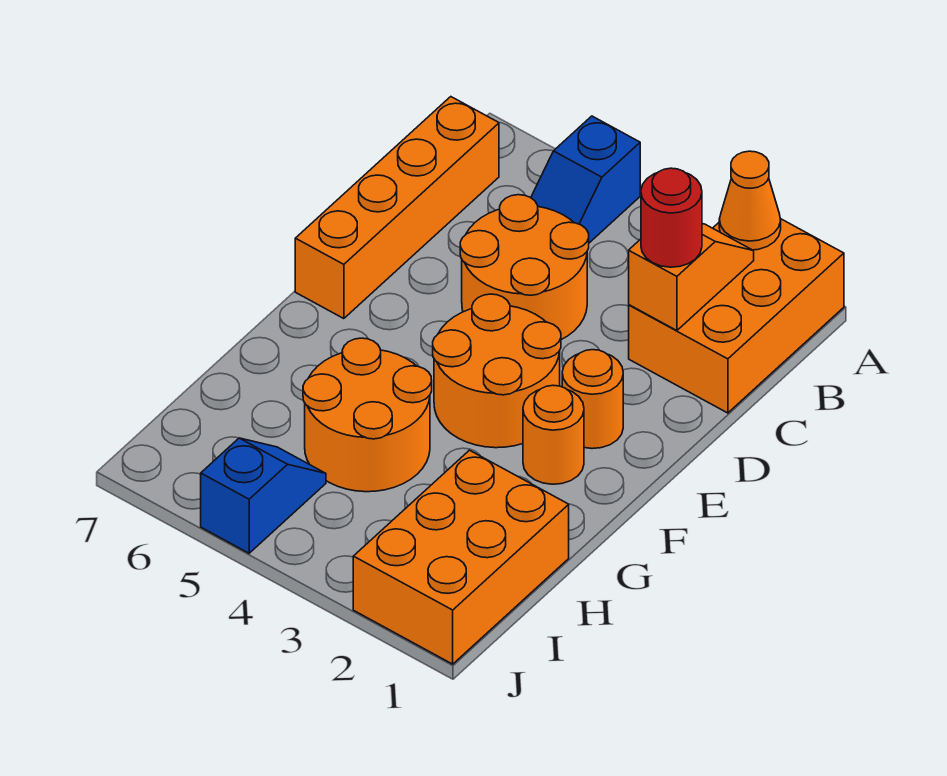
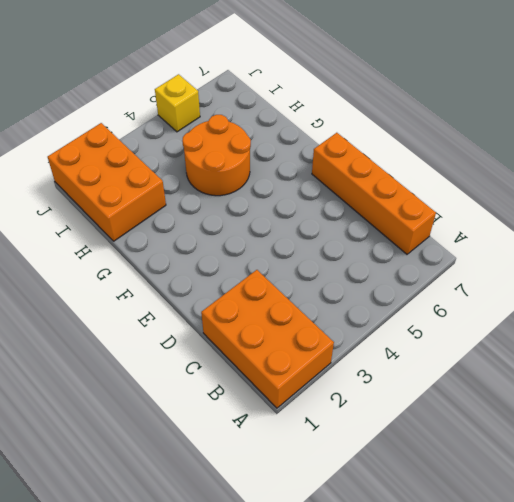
yellow 1x1 brick [155,74,200,132] -> blue 1x2 slope [201,438,326,553]
none -> blue 1x2 slope [531,116,640,243]
none -> orange 2x2 round brick [460,195,589,340]
none -> orange 1x1 round brick [562,350,623,449]

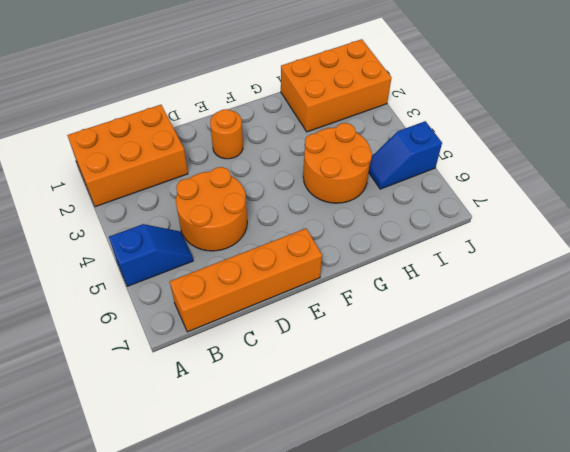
none -> orange 2x2 round brick [433,294,561,448]
none -> orange 1x1 round brick [523,385,584,484]
none -> orange 1x1 cone [719,151,781,250]

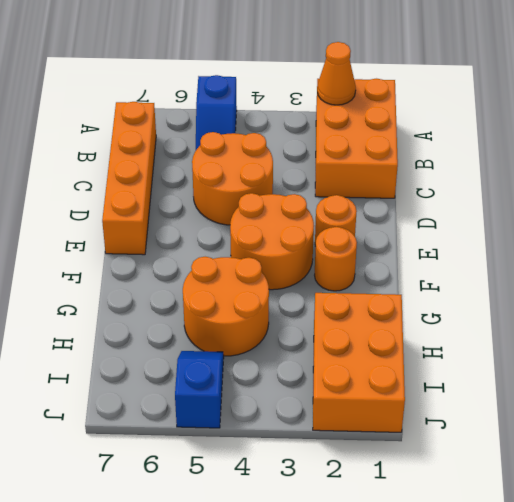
none -> orange 1x2 slope [629,224,754,331]
none -> red 1x1 round brick [641,168,702,267]

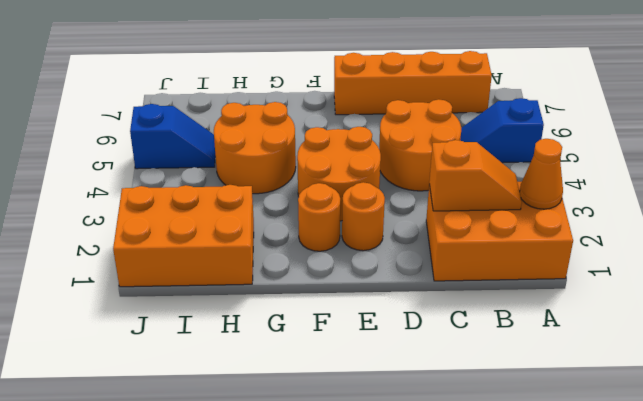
none -> red 1x1 round brick [641,168,702,267]

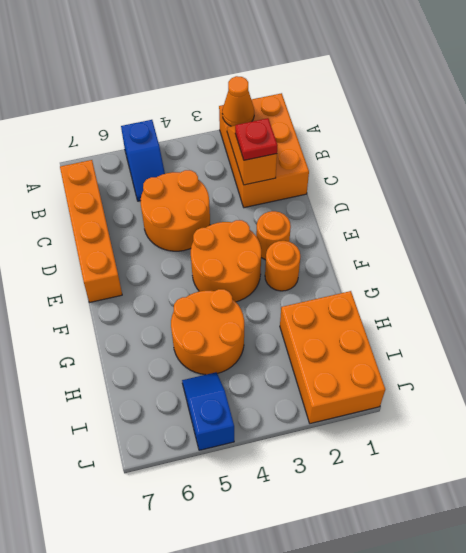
red 1x1 plate [235,118,278,160] -> red 1x1 round brick [641,168,702,267]

